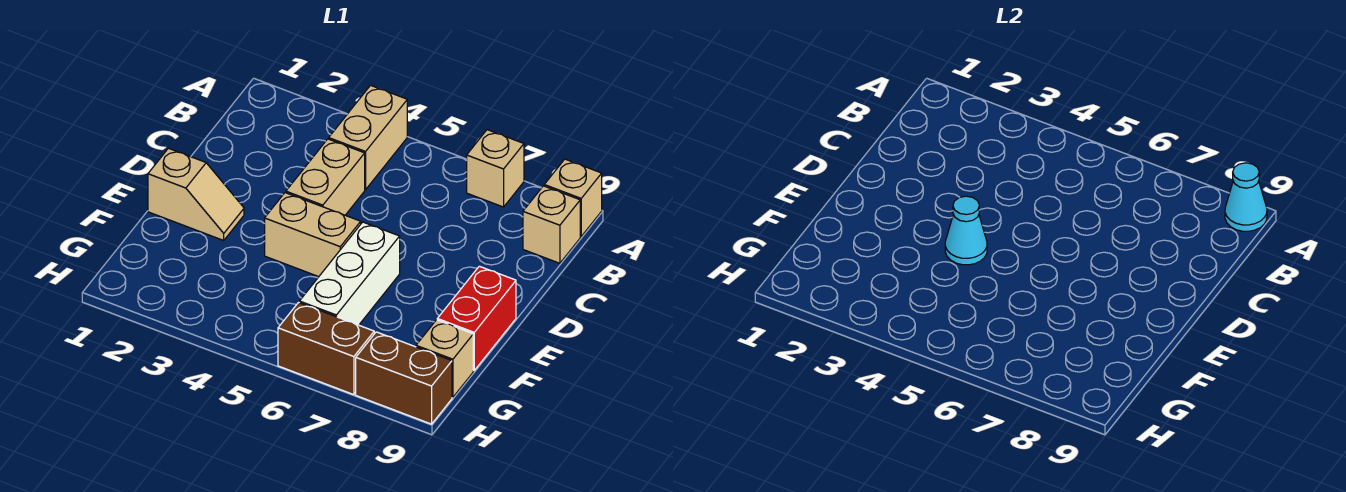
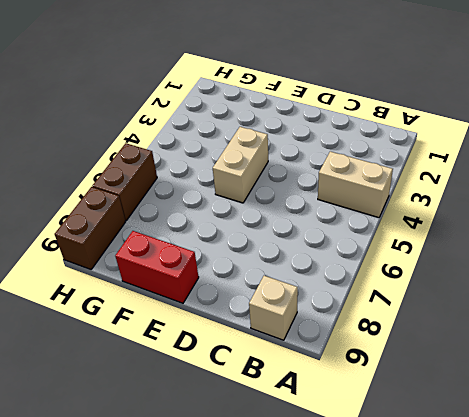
none -> tan 1x1 brick [467,130,524,207]
none -> tan 1x1 brick [544,159,602,236]
none -> tan 1x2 brick [286,139,365,215]

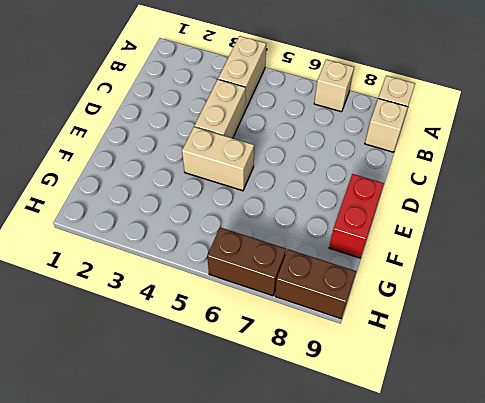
none -> tan 1x2 slope [148,148,244,240]
none -> white 1x3 brick [299,222,400,325]
none -> tan 1x1 brick [416,320,473,397]

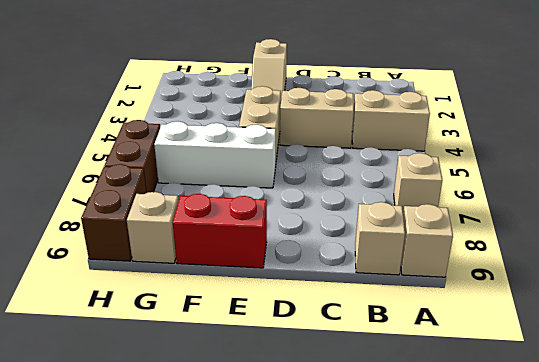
none -> cyan 1x1 cone [1225,163,1267,231]
none -> cyan 1x1 cone [945,196,987,265]

